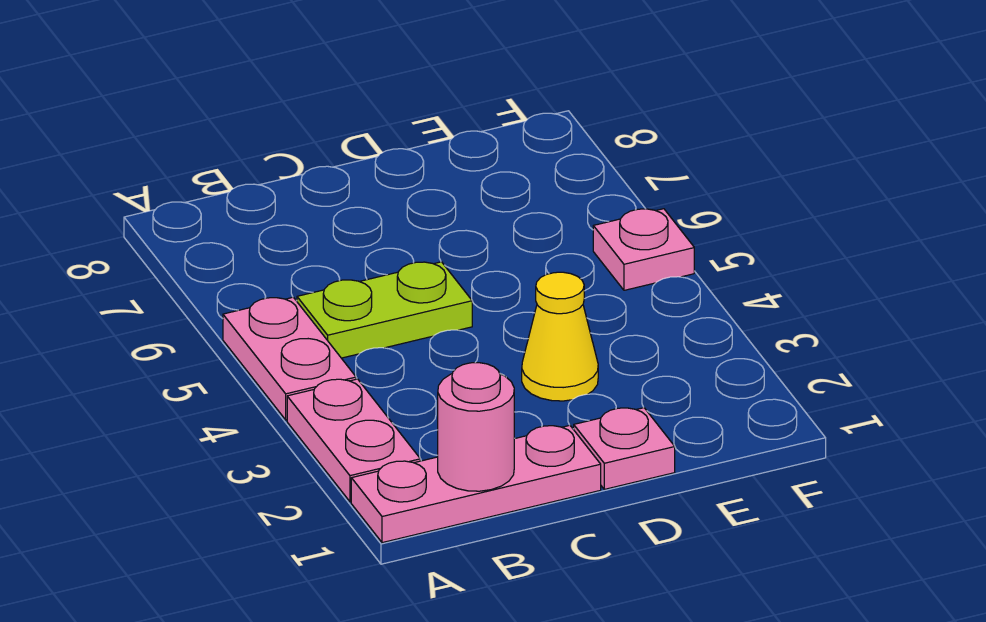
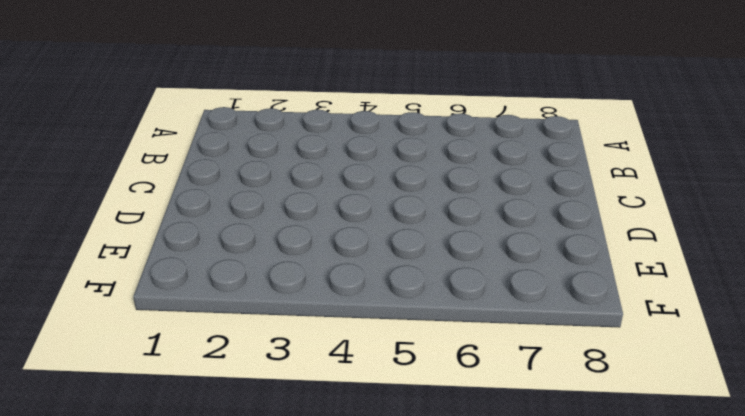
none -> pink 1x3 plate [351,425,601,543]
none -> pink 1x2 plate [287,379,420,502]

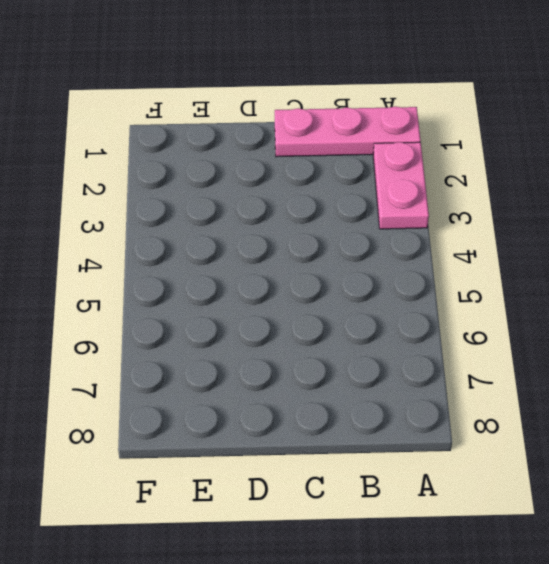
none -> pink 1x2 plate [223,297,356,420]
none -> lime 1x2 plate [297,262,472,358]

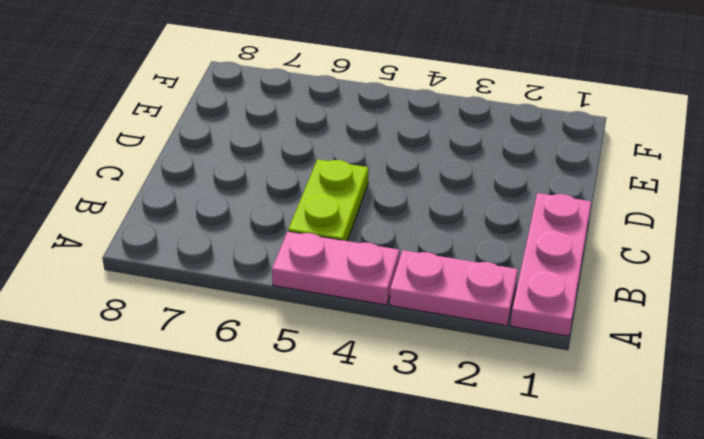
none -> pink 1x1 plate [574,408,675,489]
none -> yellow 1x1 cone [522,272,598,401]

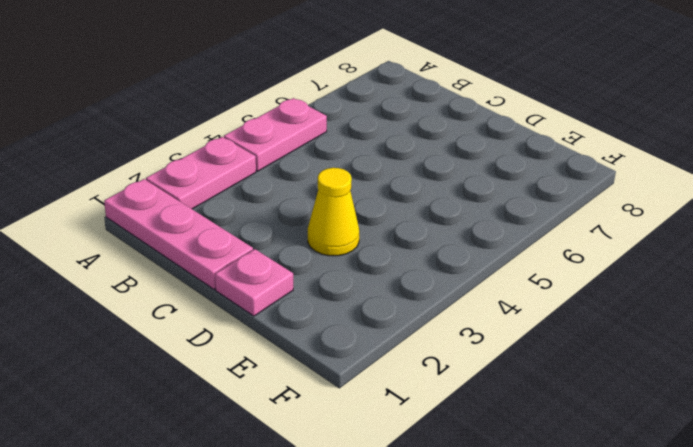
none -> lime 1x2 plate [297,262,472,358]
none -> pink 1x1 plate [593,209,694,290]

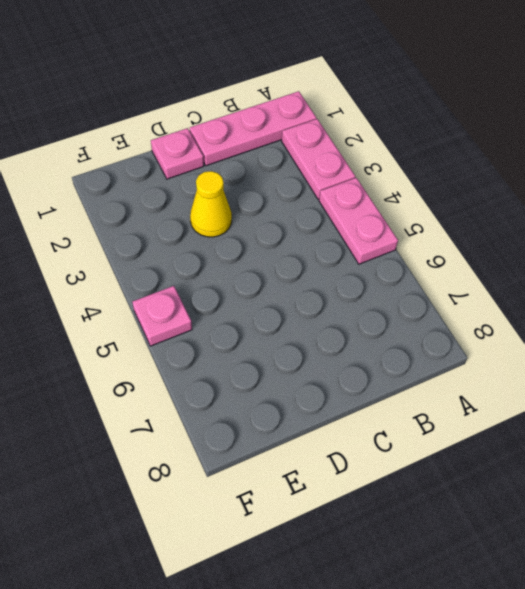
none -> lime 1x2 plate [297,262,472,358]
none -> pink 1x1 round brick [438,363,515,491]

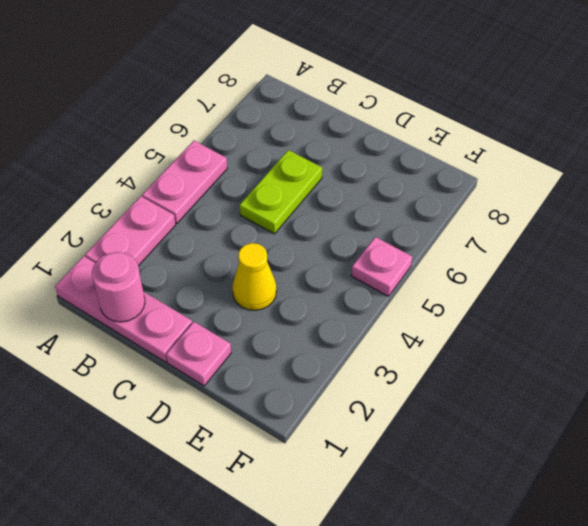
lime 1x2 plate [240,150,322,234] -> lime 1x2 plate turned to [297,262,472,358]

